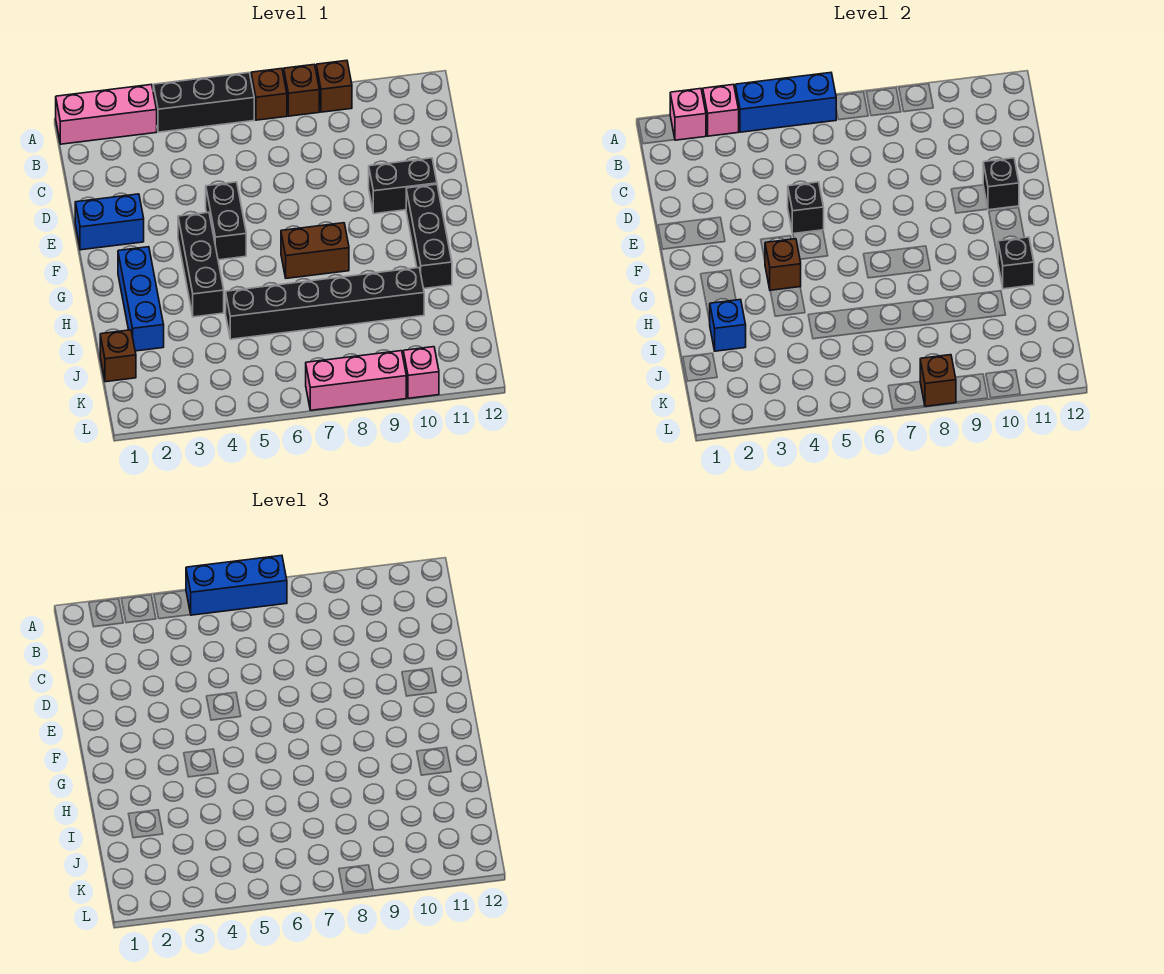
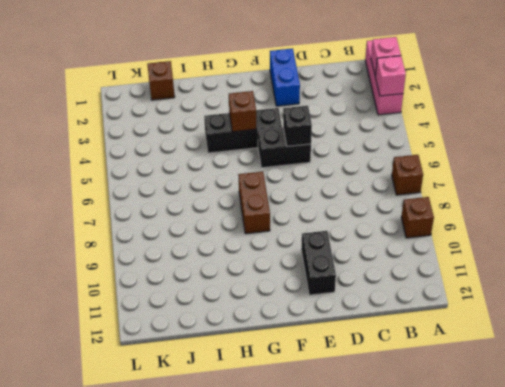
none -> black 1x3 brick [153,73,254,132]
none -> brown 1x1 brick [284,65,319,116]
none -> black 1x3 brick [406,184,452,289]

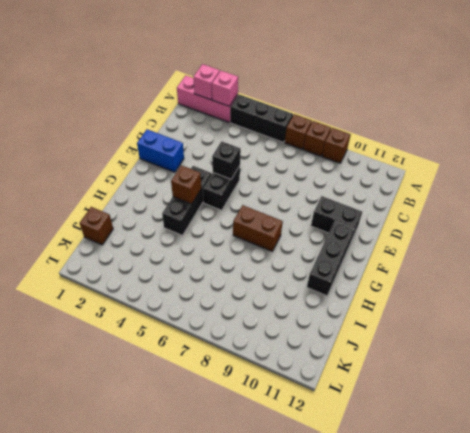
none -> blue 1x3 brick [118,247,164,351]
none -> black 1x6 brick [226,268,424,339]
none -> pink 1x3 brick [306,351,406,410]

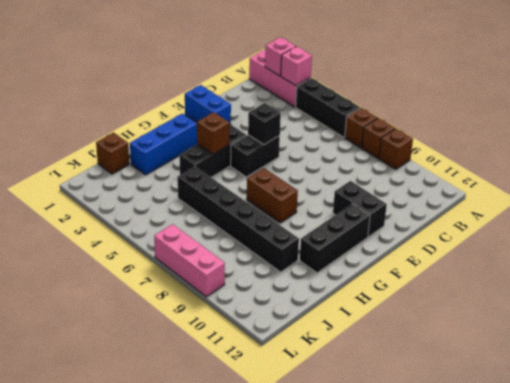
none -> pink 1x1 brick [403,347,439,398]
none -> blue 1x3 brick [735,73,836,132]
none -> black 1x1 brick [983,158,1019,210]

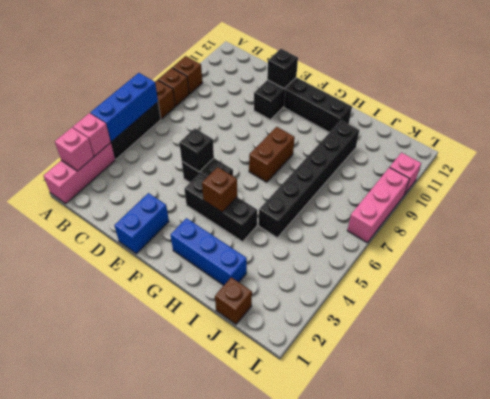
none -> black 1x1 brick [998,237,1034,289]
none -> blue 1x1 brick [710,300,746,351]
none -> brown 1x1 brick [920,355,956,406]

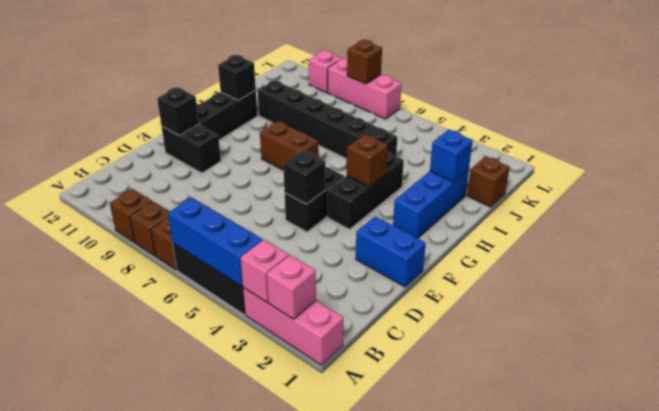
none -> blue 1x3 brick [186,555,287,615]

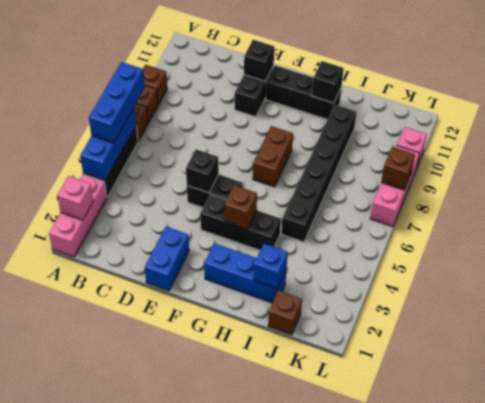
none -> pink 1x1 brick [703,84,739,136]

